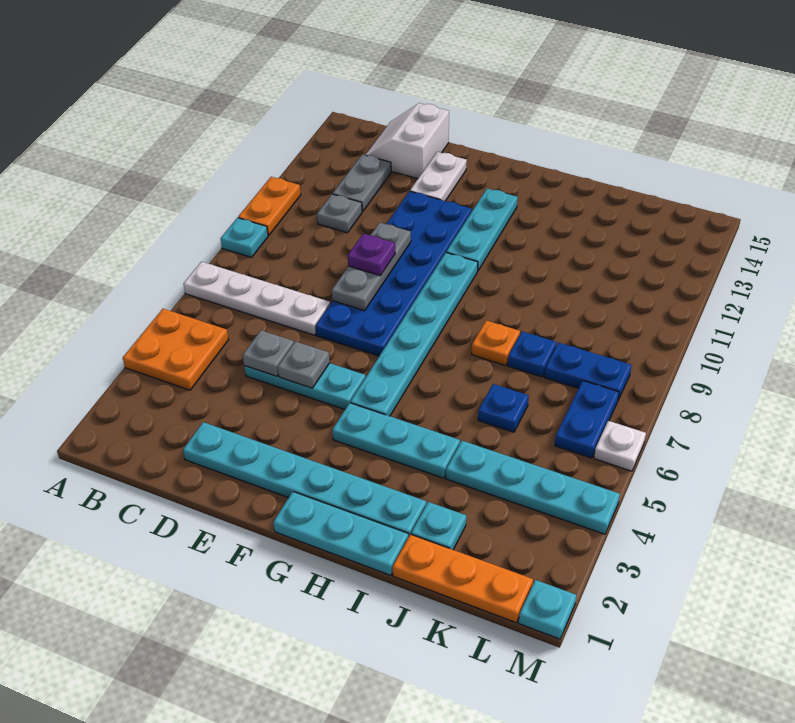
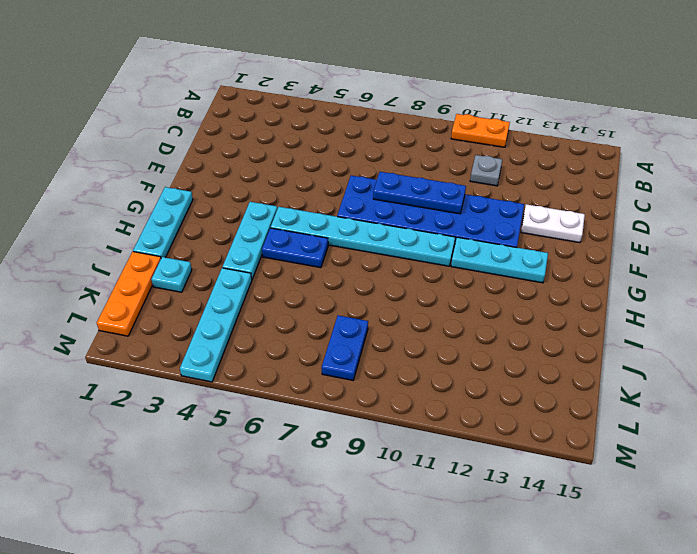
blue 1x3 plate [373,172,466,214] -> grey 1x3 plate [332,223,411,311]
blue 1x2 plate [262,228,328,268] -> blue 1x2 plate moved to [555,381,619,458]
none -> orange 2x2 plate [123,309,229,390]
none -> white 1x4 plate [184,262,330,335]
none -> cyan 1x1 plate [221,218,268,257]

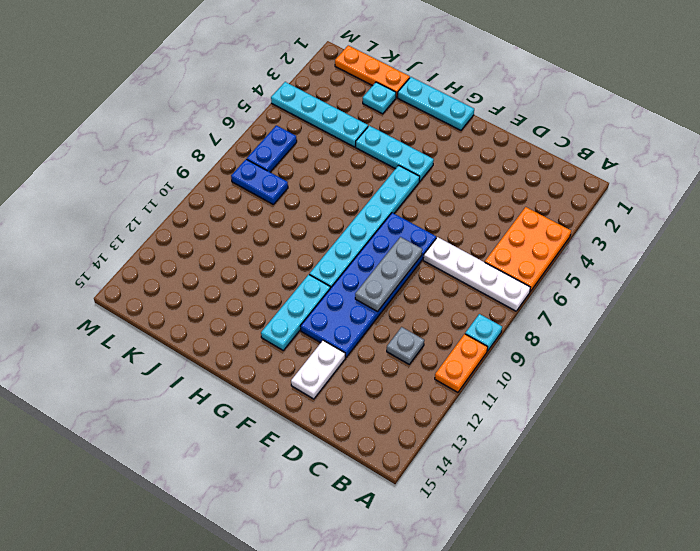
orange 2x3 plate [485,207,571,292] -> orange 2x2 plate [123,309,229,390]
none -> grey 1x2 plate [333,154,391,212]
none -> white 2x2 slope [366,103,449,179]
none -> cyan 1x6 plate [183,422,426,537]

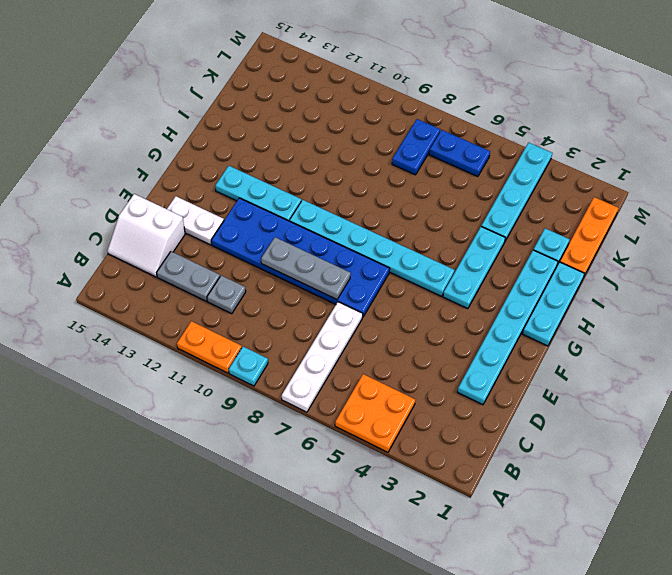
none -> cyan 1x3 plate [244,363,365,409]
none -> orange 1x1 plate [472,320,520,365]
none -> blue 1x1 plate [478,384,529,432]

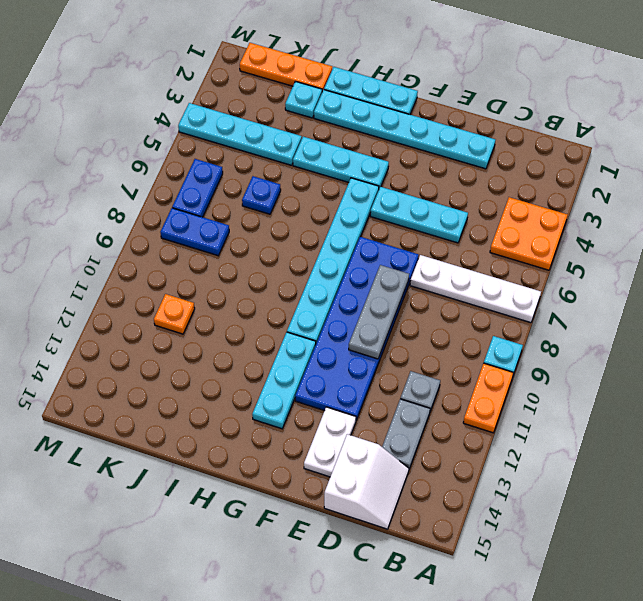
orange 1x1 plate [154,294,195,334] -> orange 1x1 plate moved to [472,320,520,365]
none -> blue 1x1 plate [508,331,557,377]
none -> cyan 1x1 plate [519,580,576,639]
none -> white 1x1 plate [594,421,646,471]

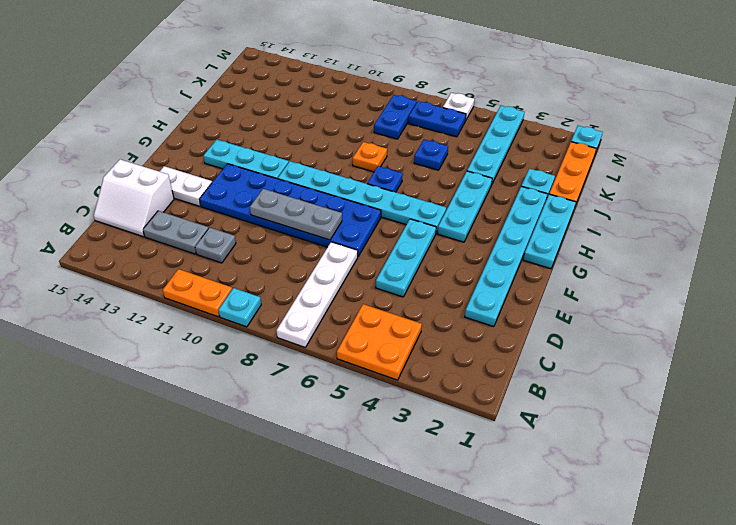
blue 1x1 plate [367,166,403,192] -> blue 1x1 plate moved to [508,331,557,377]
none -> grey 1x1 plate [243,330,294,376]
none -> grey 1x1 plate [278,342,330,388]
none -> purple 1x1 plate [348,234,395,276]

